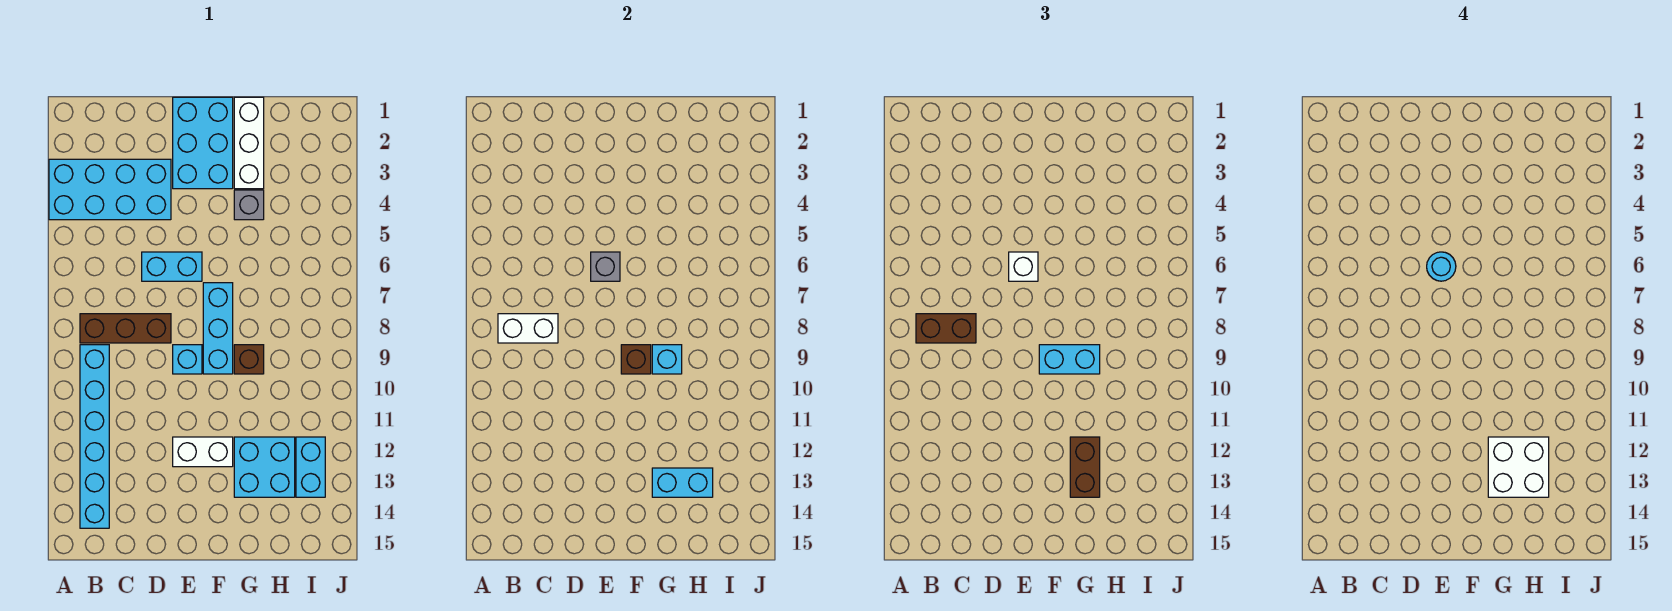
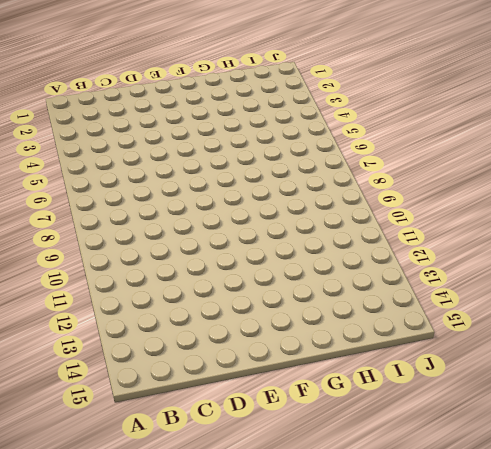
none -> cyan 2x4 brick [49,159,171,220]
none -> brown 1x3 brick [80,314,171,343]
none -> cyan 1x6 brick [80,345,109,528]

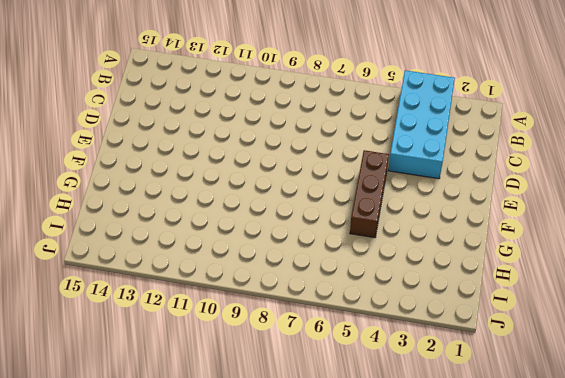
brown 1x3 brick [350,150,389,238] -> brown 1x3 brick moved to [80,314,171,343]
none -> cyan 1x6 brick [80,345,109,528]
none -> cyan 1x2 brick [142,252,202,281]
none -> cyan 2x3 brick [173,97,233,189]

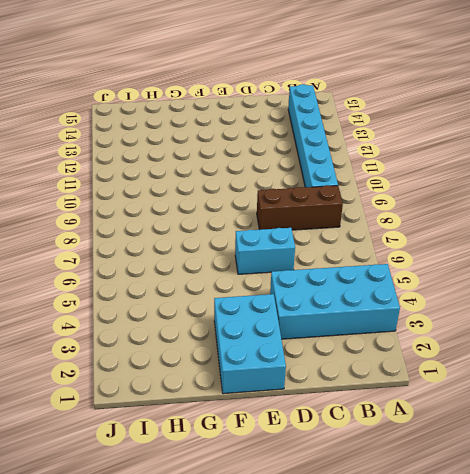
none -> cyan 1x1 brick [173,345,202,374]
none -> white 1x2 brick [173,437,233,467]
none -> cyan 1x3 brick [203,283,233,374]

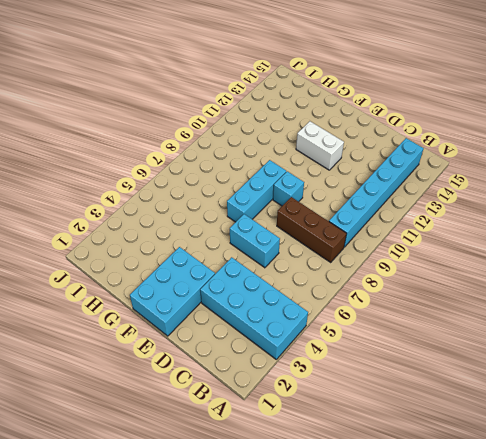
none -> white 1x3 brick [234,97,264,189]
none -> grey 1x1 brick [234,190,264,220]
none -> brown 1x1 brick [234,345,264,374]

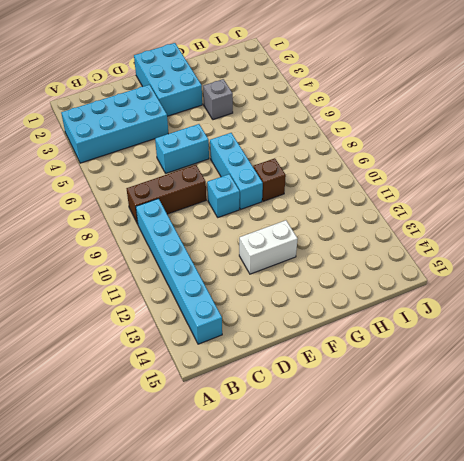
none -> white 1x3 brick [234,97,264,189]
none -> cyan 2x2 brick [234,437,295,497]
none -> cyan 1x2 brick [296,437,325,497]

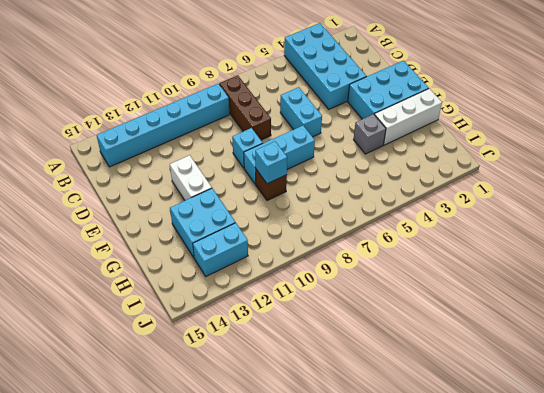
none -> white 1x2 brick [498,314,558,343]
none -> grey 1x1 brick [591,252,620,281]
none -> brown 1x1 brick [621,345,651,374]

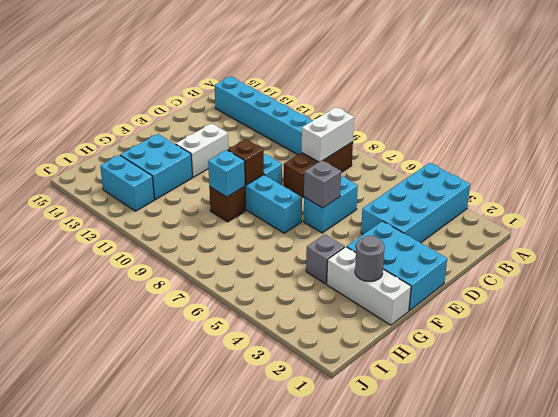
grey 1x1 round brick [355,236,385,281] -> none
none -> cyan 1x2 brick [652,468,713,497]
none -> brown 1x2 brick [916,314,976,343]
none -> white 1x1 brick [1009,252,1038,281]

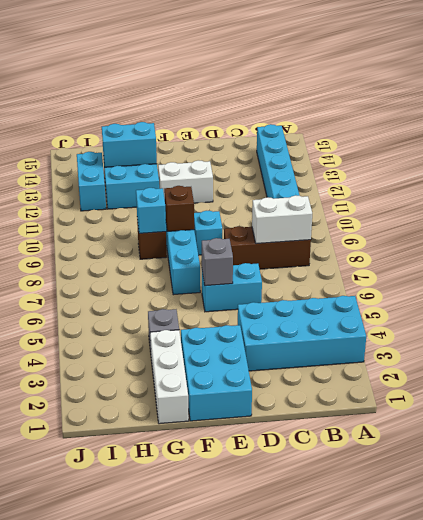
none -> brown 1x2 brick [916,314,976,343]
none -> white 1x1 brick [1009,252,1038,281]
none -> cyan 1x2 brick [1039,345,1100,374]

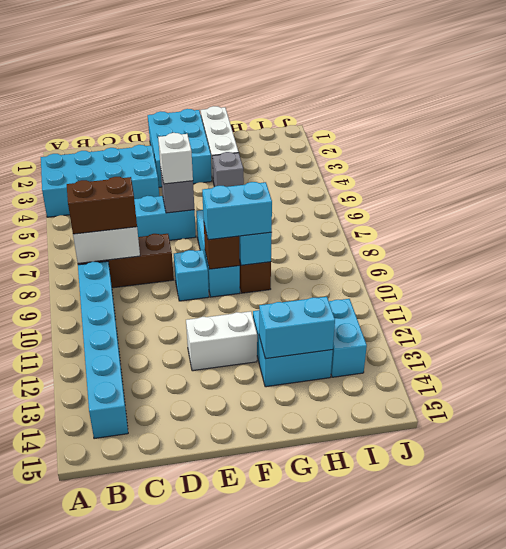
none -> brown 1x2 brick [1070,437,1100,497]
none -> cyan 1x1 round brick [1427,252,1456,281]
none -> white 2x2 brick [1488,437,1549,497]

